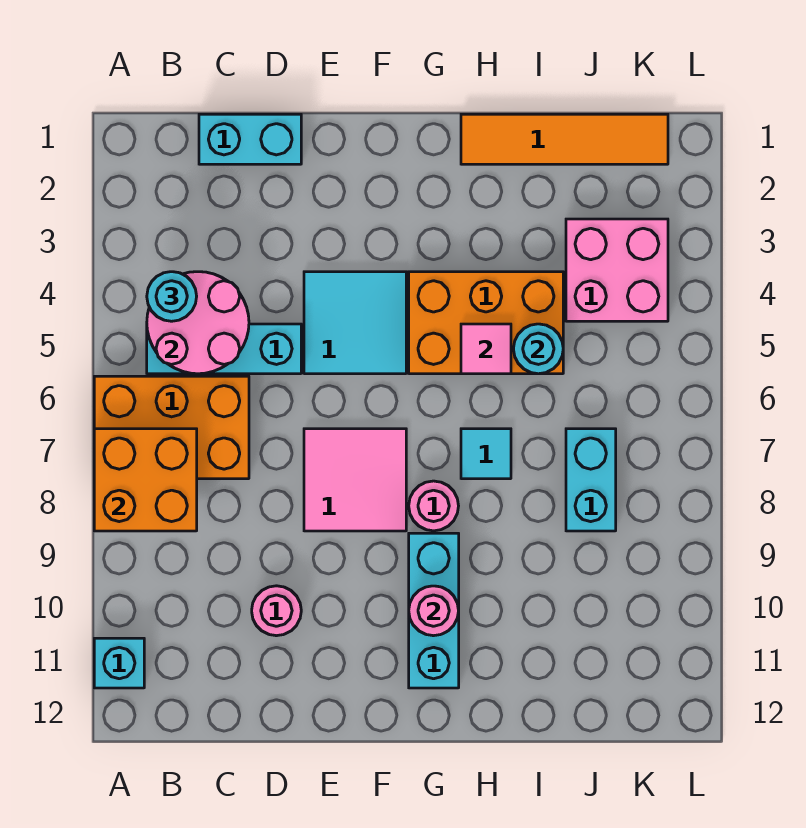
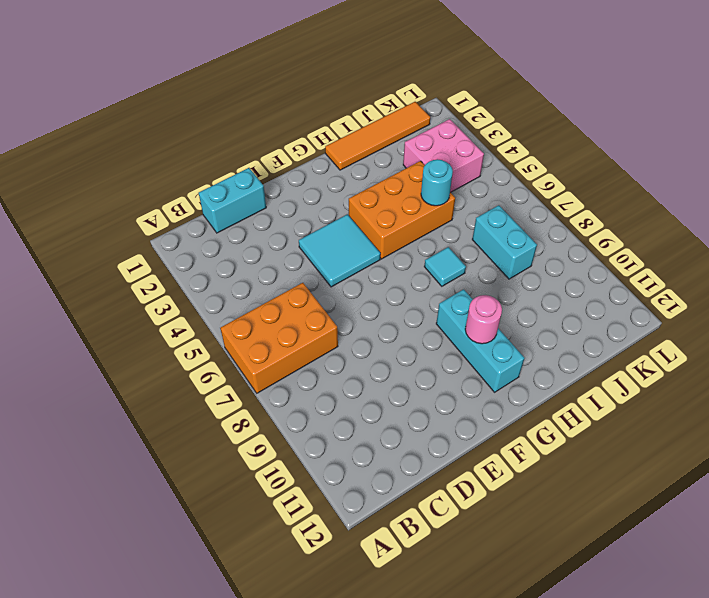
none -> cyan 1x1 brick [94,638,144,688]
none -> cyan 1x3 brick [147,324,301,374]
none -> pink 1x1 round brick [252,586,301,636]

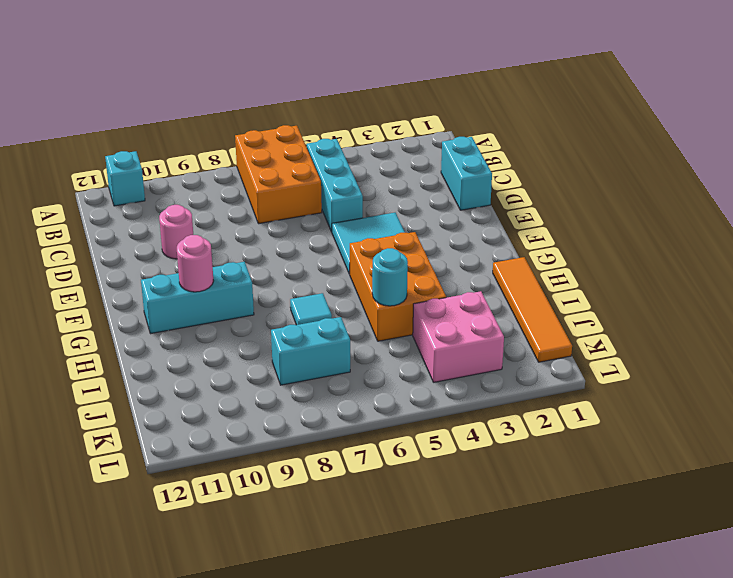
none -> pink 2x2 tile [304,429,406,531]
none -> pink 1x1 round brick [409,481,458,531]
none -> orange 2x2 brick [94,429,197,531]

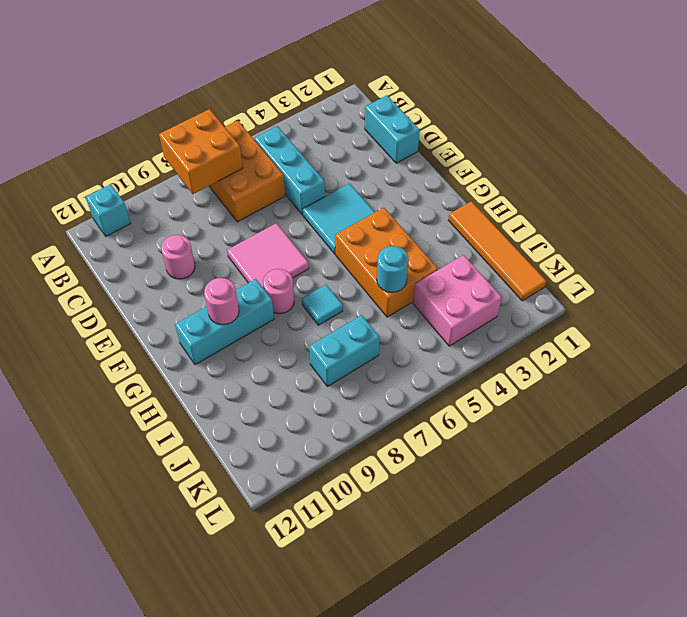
none -> pink 2x2 round brick [147,272,249,374]
none -> pink 1x1 tile [461,324,511,374]
none -> cyan 1x1 round brick [147,272,197,321]

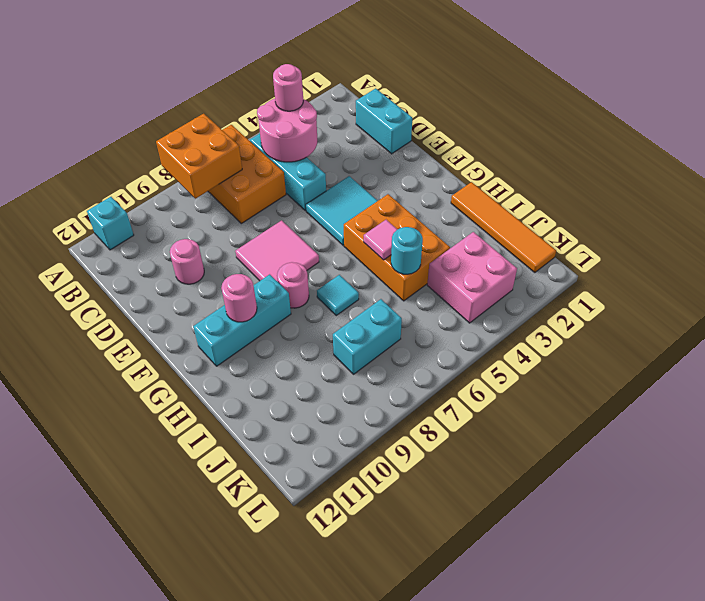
pink 1x1 round brick [273,64,303,111] -> cyan 1x1 round brick [147,272,197,321]

